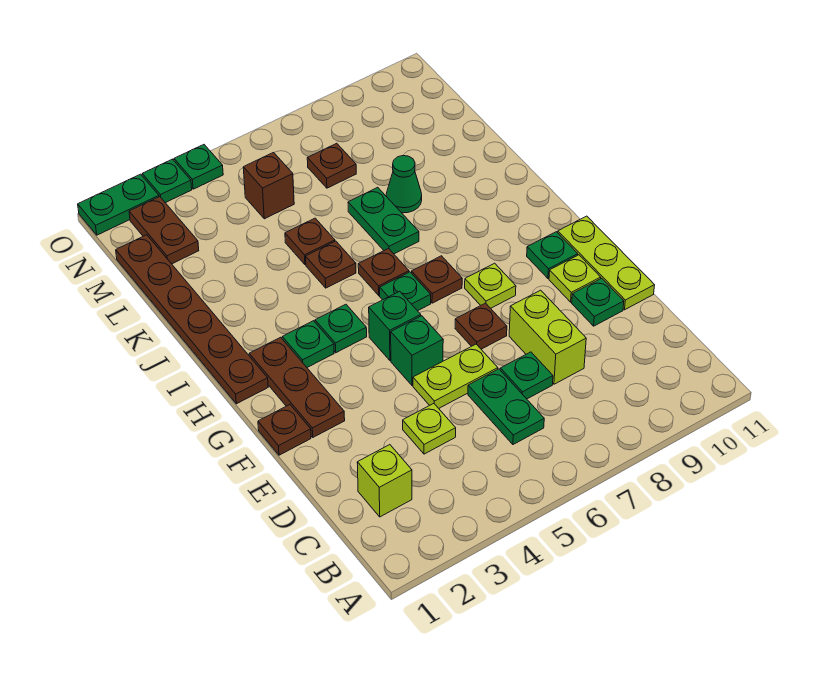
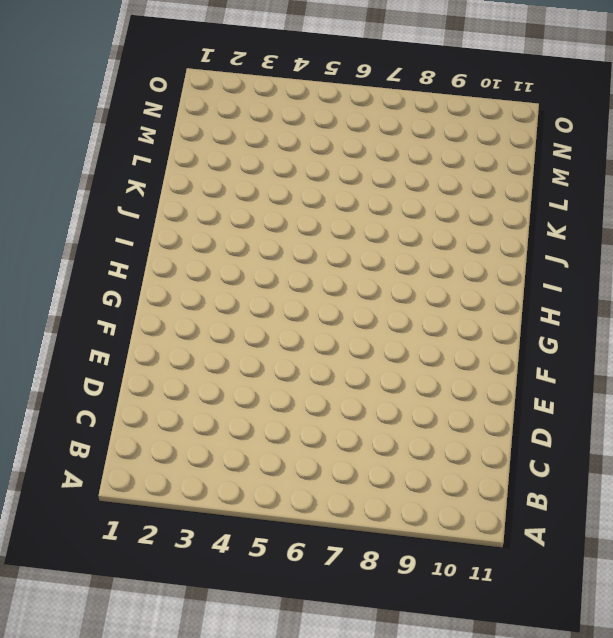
none -> lime 1x1 brick [357,445,412,517]
none -> green 1x2 plate [468,369,544,445]
none -> lime 1x1 plate [403,403,456,454]
none -> green 1x1 plate [500,352,553,399]

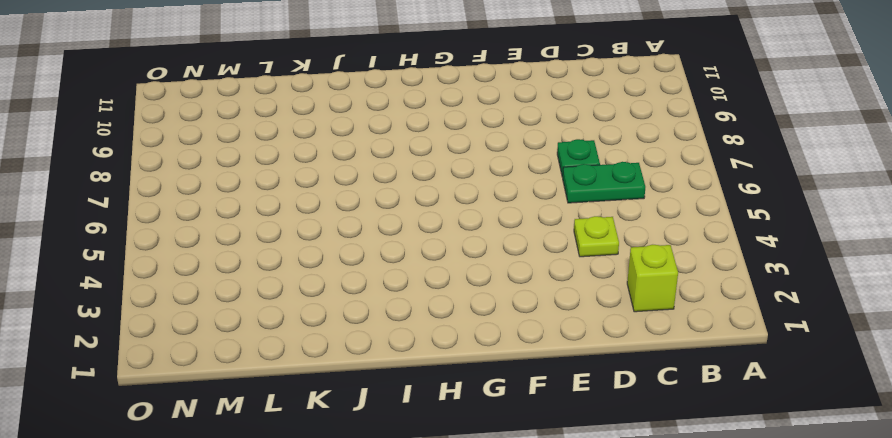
none -> lime 1x2 brick [509,290,586,384]
none -> lime 1x2 plate [413,344,498,408]
none -> green 1x1 plate [572,278,624,326]
none -> lime 1x3 plate [558,216,655,310]

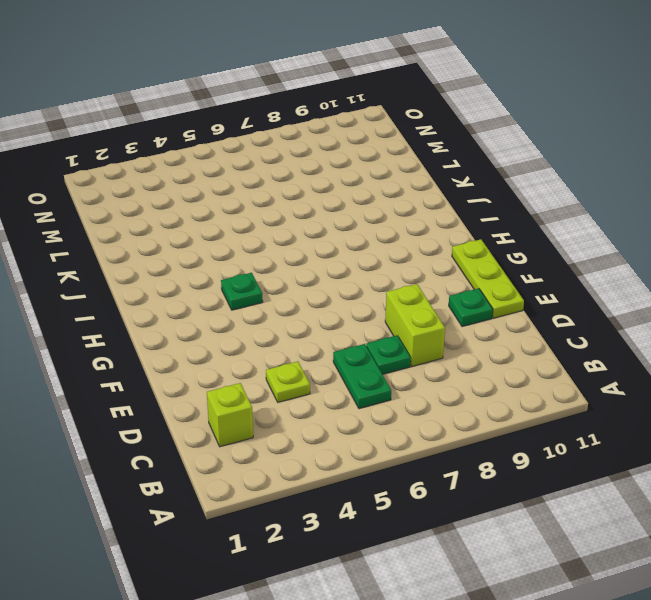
none -> lime 1x2 plate [413,344,498,408]
none -> brown 1x1 plate [258,405,311,455]
none -> brown 1x3 plate [249,337,345,437]
none -> green 1x1 brick [391,316,443,385]

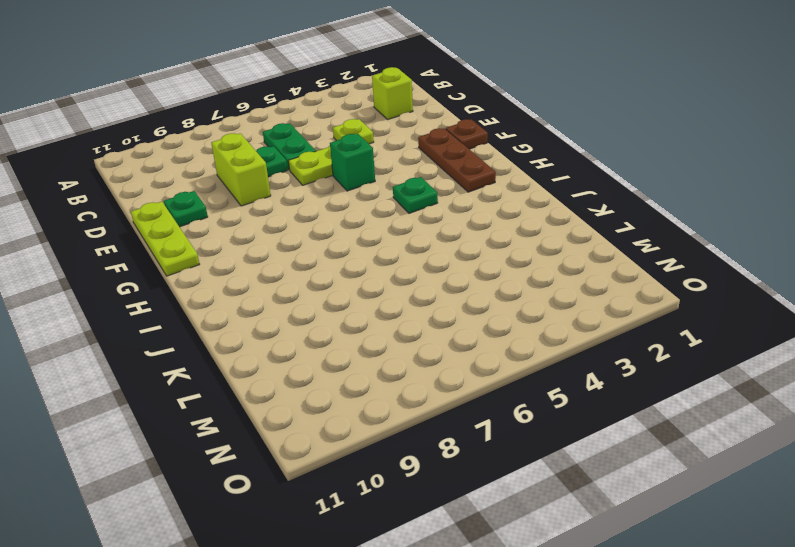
none -> brown 1x1 plate [455,303,507,349]
none -> lime 1x1 plate [549,255,601,302]
none -> green 1x1 brick [369,291,421,360]
none -> lime 1x1 plate [465,263,516,308]

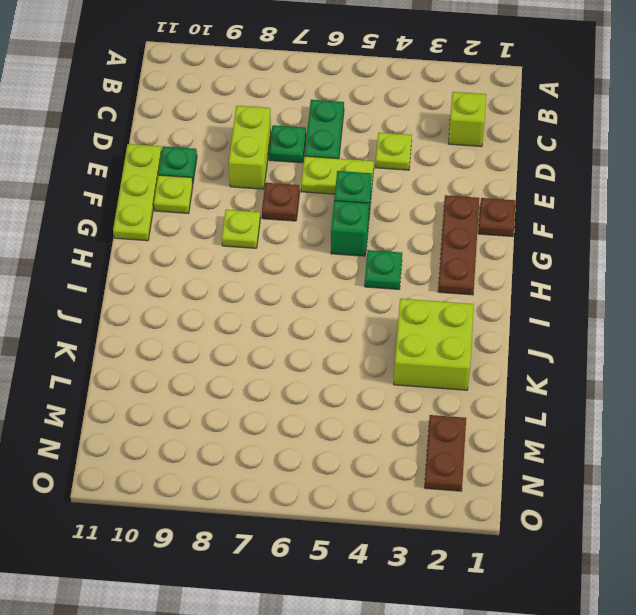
lime 2x2 brick [394,299,474,390] -> none
none -> green 1x1 plate [527,232,578,278]
none -> brown 1x6 plate [116,235,268,404]
none -> green 1x1 plate [282,321,334,367]
none -> green 1x1 plate [380,272,431,311]

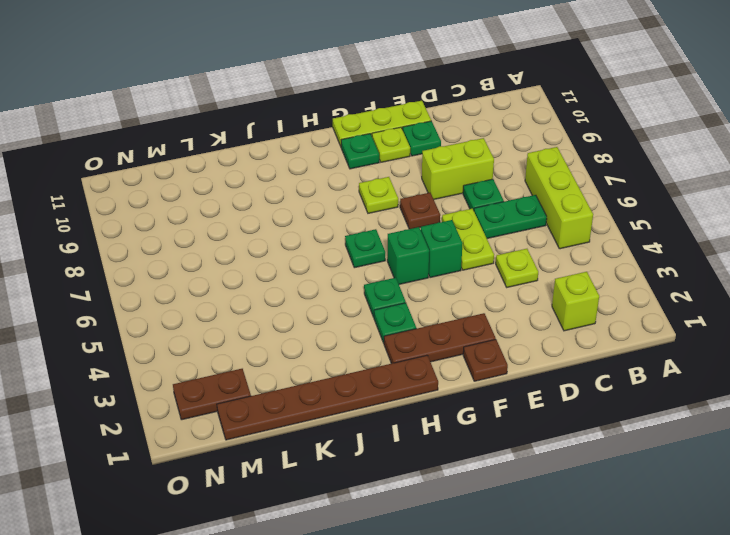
lime 1x3 brick [525,147,593,249] -> none
none -> brown 1x1 plate [412,256,462,303]
none -> brown 1x1 plate [358,249,409,295]
none -> brown 1x1 plate [306,241,356,288]
none -> green 1x2 plate [348,187,419,254]

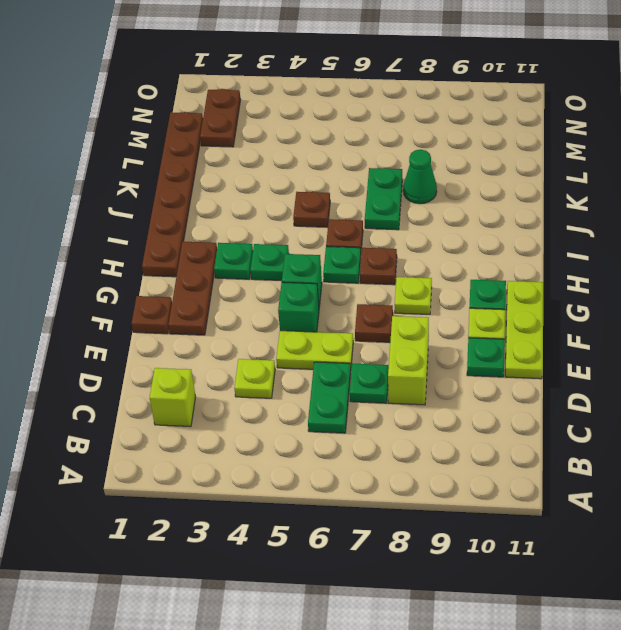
none -> brown 1x1 plate [285,218,335,265]
none -> brown 1x1 brick [243,153,294,219]
none -> brown 1x1 plate [307,143,356,188]
none -> green 1x2 plate [78,174,159,235]

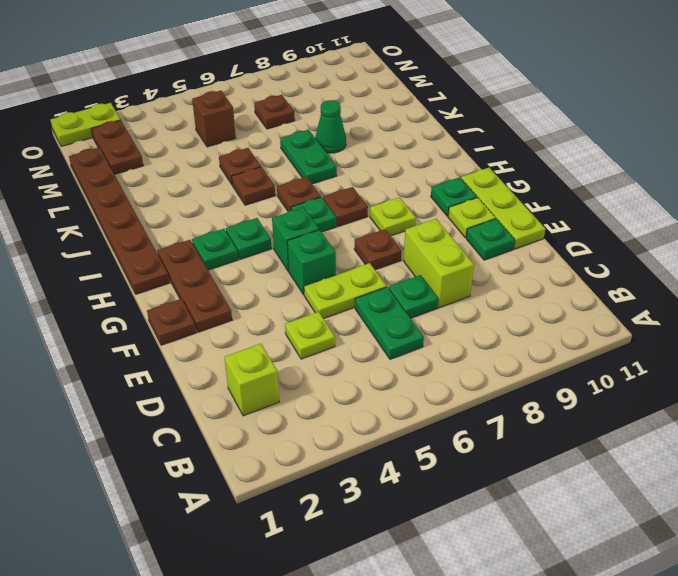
lime 1x2 plate [51,103,120,146] -> green 1x2 plate [78,174,159,235]
none -> green 1x1 plate [142,159,192,203]
none -> green 1x1 plate [174,145,223,189]

